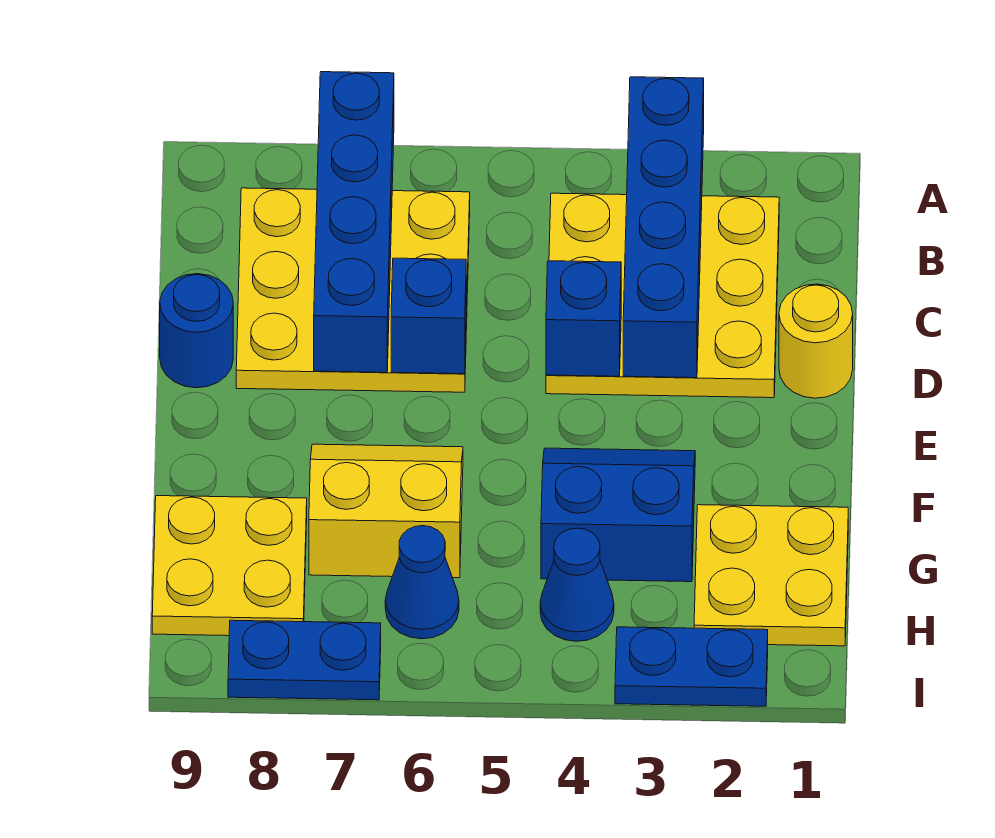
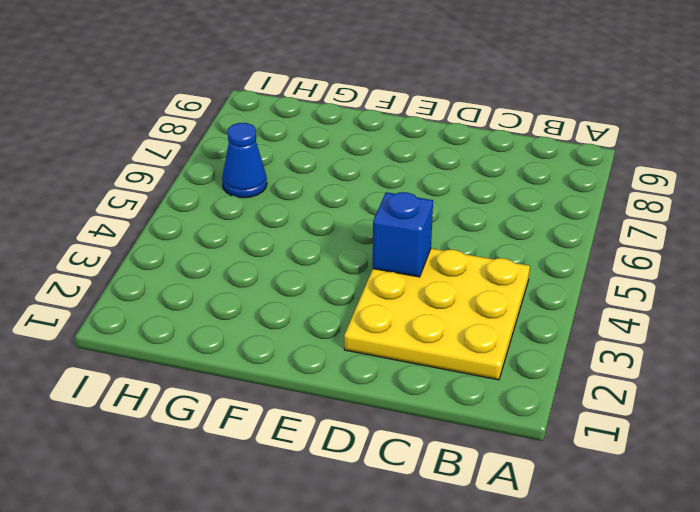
none -> yellow 3x3 plate [236,188,470,392]
none -> yellow 1x1 round brick [779,284,853,398]
none -> blue 1x1 round brick [160,274,233,388]

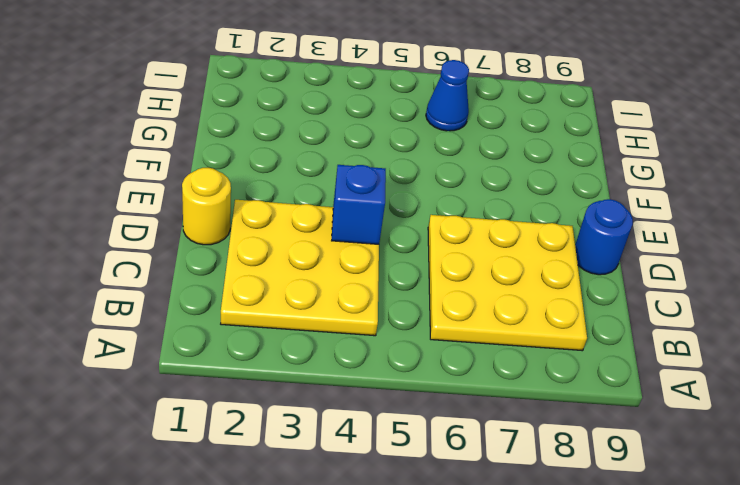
none -> blue 2x2 slope [541,448,695,582]
none -> yellow 2x2 slope [309,444,463,578]
none -> yellow 2x2 plate [694,505,848,646]

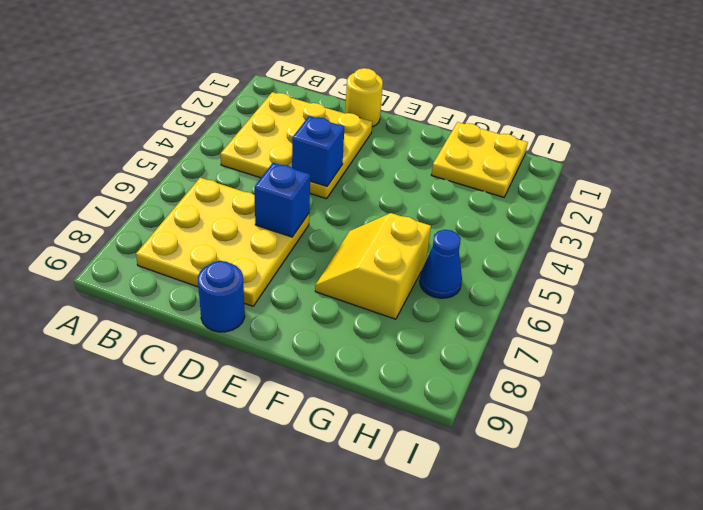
none -> blue 2x2 slope [541,448,695,582]
none -> yellow 2x2 plate [152,496,307,636]
none -> blue 1x1 cone [540,528,614,641]

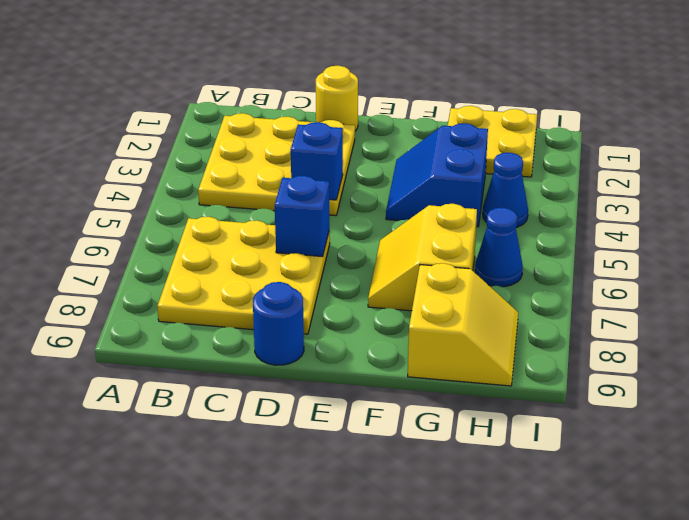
yellow 2x2 slope [408,263,518,386] -> yellow 2x2 plate [152,496,307,636]
none -> blue 1x2 plate [615,627,768,706]
none -> blue 1x2 plate [228,620,381,700]
none -> blue 1x4 brick [623,77,704,378]

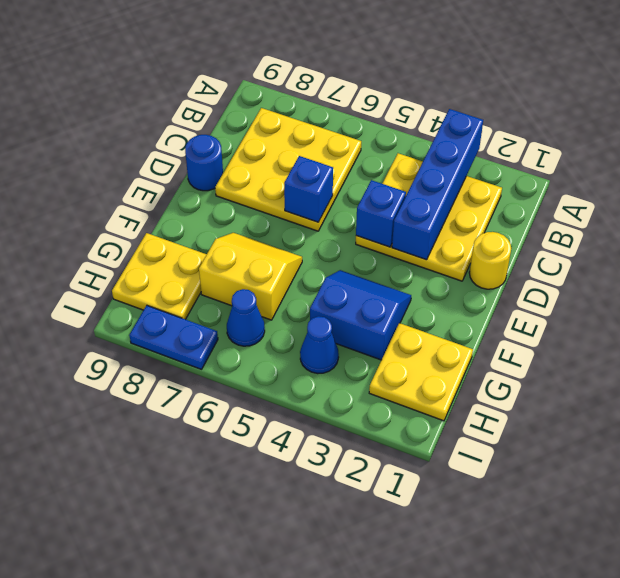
none -> blue 1x2 plate [615,627,768,706]
none -> blue 1x4 brick [314,72,394,372]

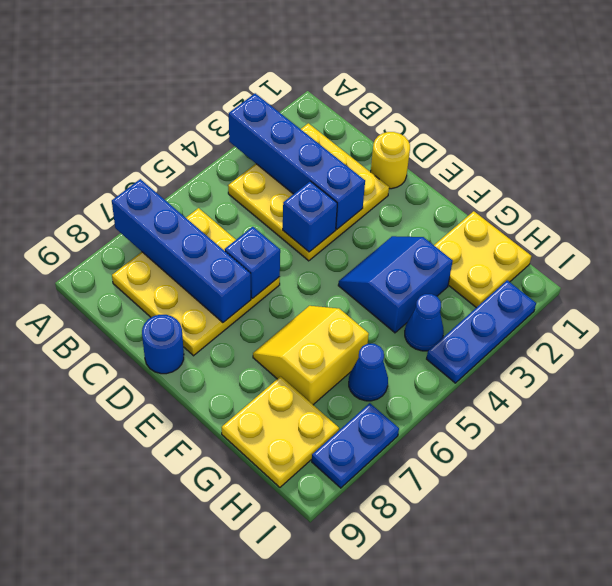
blue 1x3 plate [427,280,536,383] -> blue 1x2 plate [615,627,768,706]

